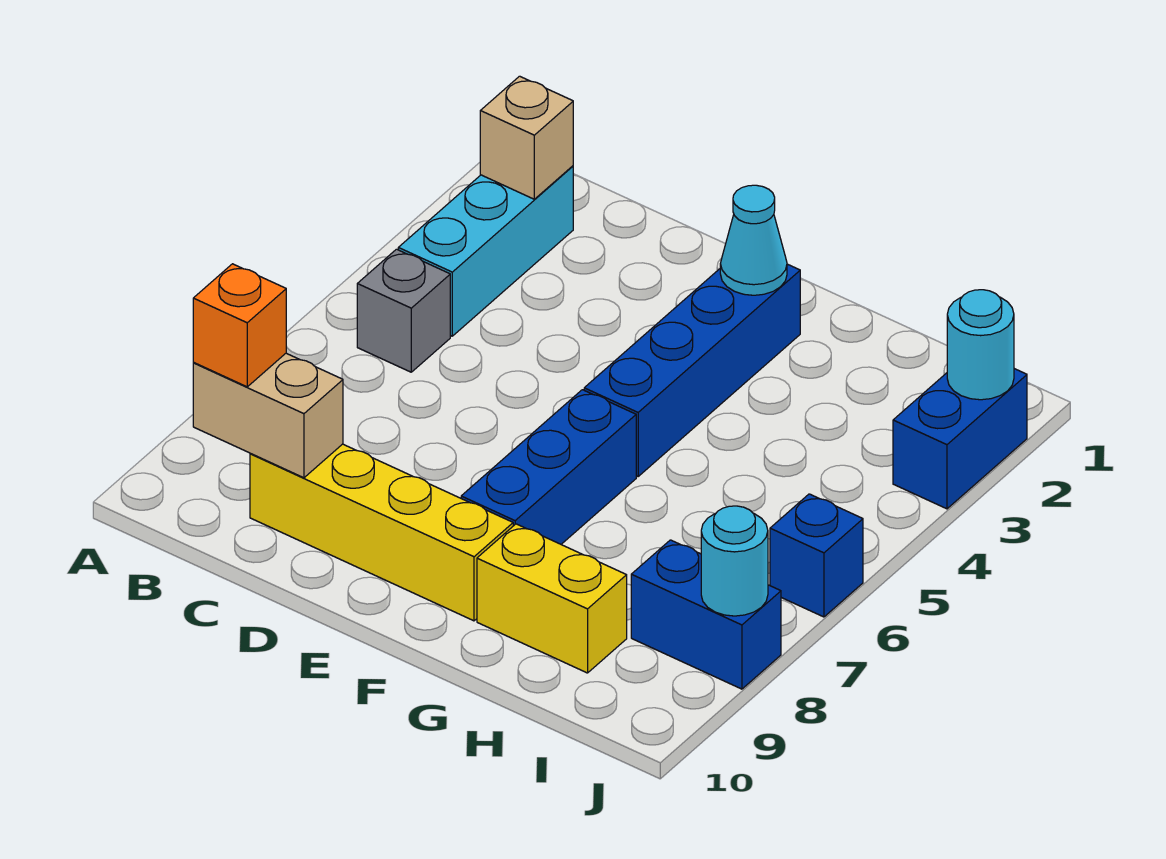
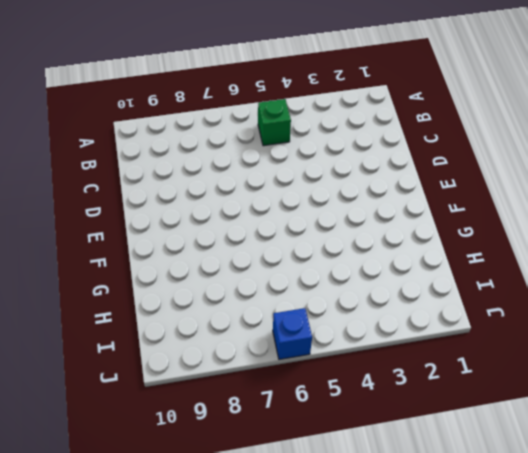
green 1x1 brick [258,99,291,146] -> grey 1x1 brick [357,249,450,372]
none -> cyan 1x3 brick [398,166,573,336]
none -> yellow 1x4 brick [250,444,513,621]
none -> blue 1x4 brick [584,264,800,476]

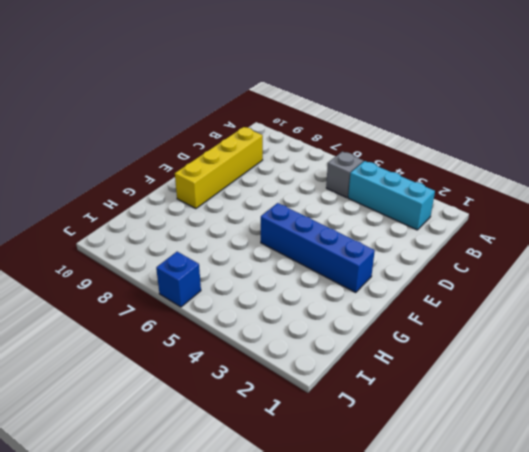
none -> blue 1x3 brick [461,390,636,544]
none -> yellow 1x2 brick [477,524,627,673]
none -> blue 1x2 brick [631,540,781,689]

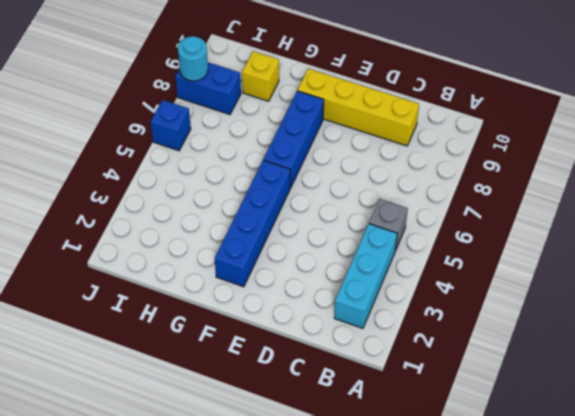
yellow 1x1 brick [242,51,279,101] -> yellow 1x2 brick [477,524,627,673]
none -> blue 1x2 brick [893,369,1027,509]
none -> tan 1x1 brick [480,76,573,199]
none -> tan 1x2 brick [193,353,343,478]

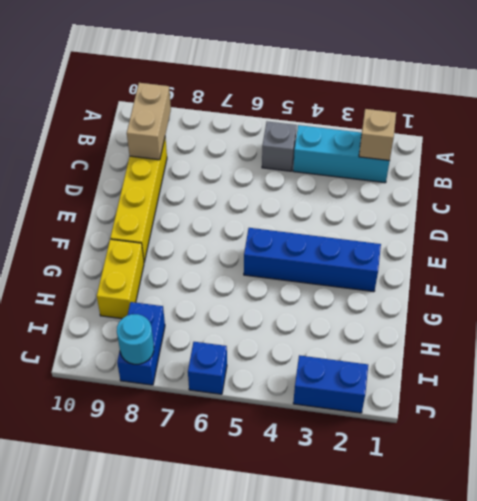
none -> blue 1x3 brick [461,390,636,544]
none -> cyan 1x1 cone [720,185,787,295]
none -> cyan 1x1 round brick [947,290,1014,400]

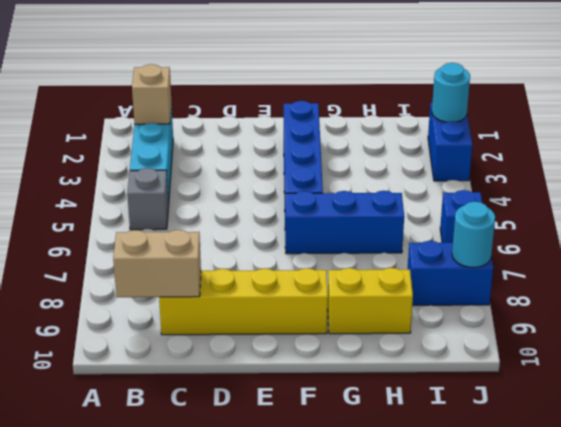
blue 1x3 brick [285,191,404,254] -> blue 1x3 brick turned to [461,390,636,544]
none -> cyan 1x1 cone [720,185,787,295]
none -> orange 1x1 brick [193,264,286,387]

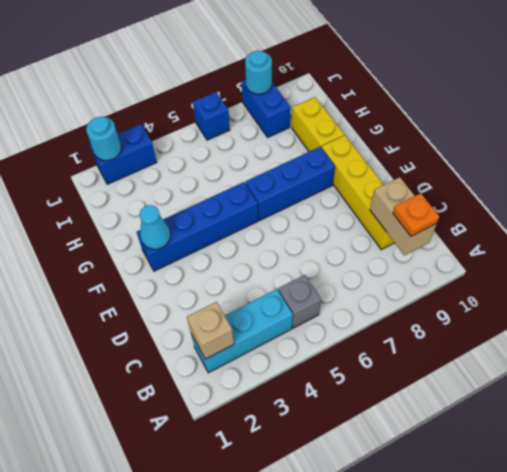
orange 1x1 plate [393,193,439,236] -> orange 1x1 brick [193,264,286,387]

